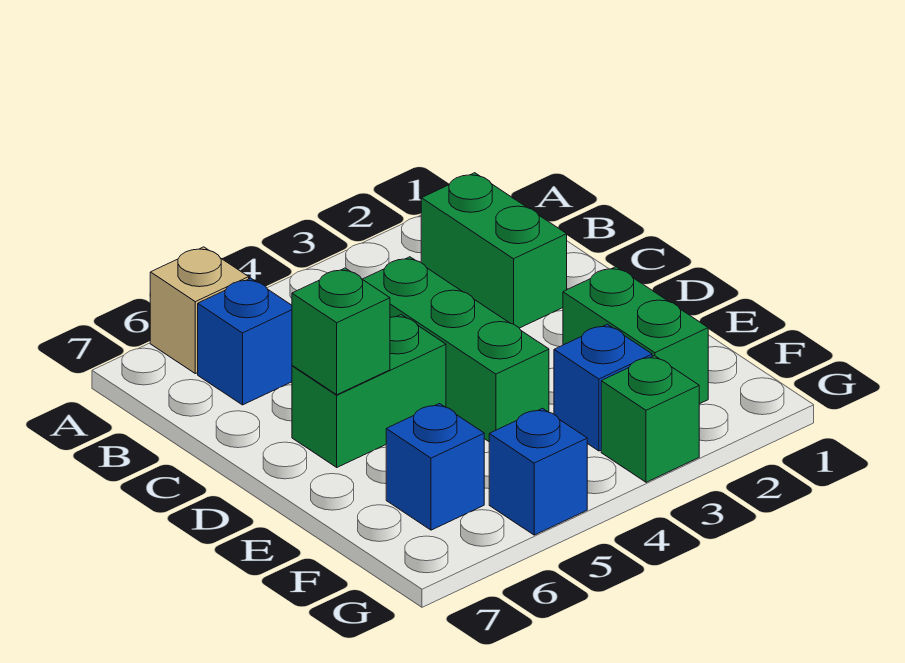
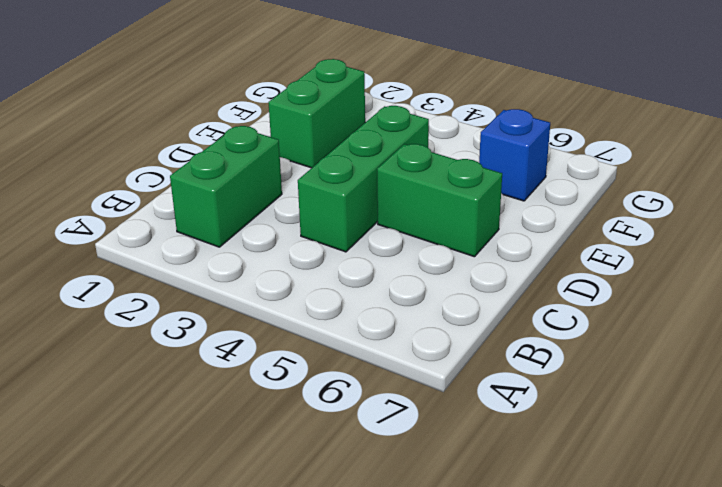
none -> tan 1x1 brick [150,247,249,374]
none -> blue 1x1 brick [198,278,292,405]

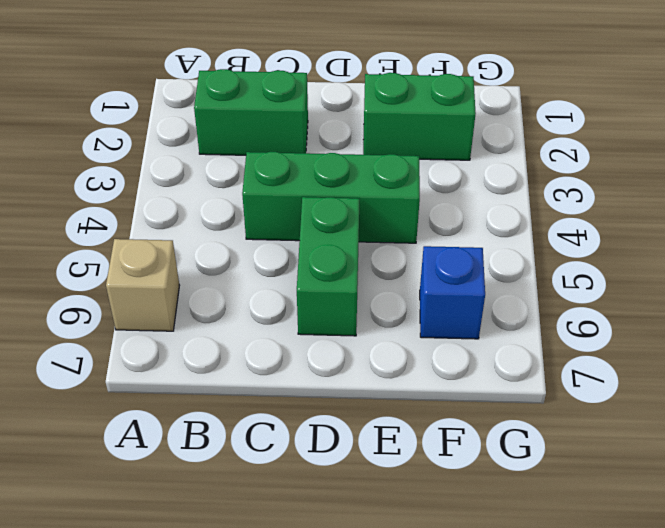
none -> blue 1x1 brick [198,278,292,405]
none -> blue 1x1 brick [554,324,652,451]

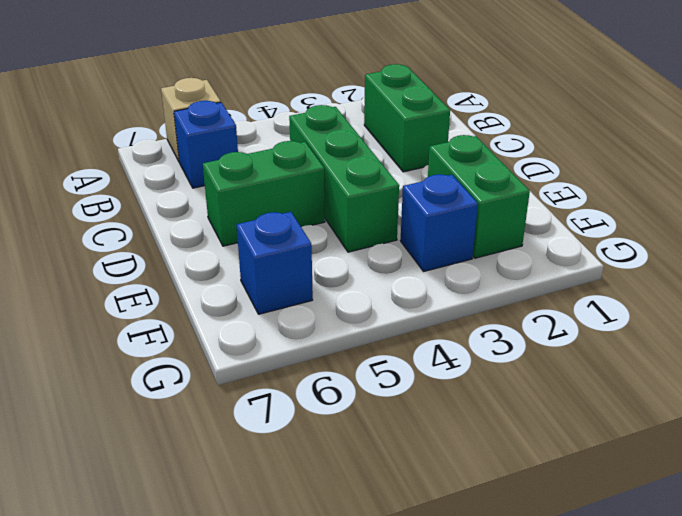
none -> green 1x1 brick [601,356,699,482]
none -> blue 1x1 brick [489,408,587,535]

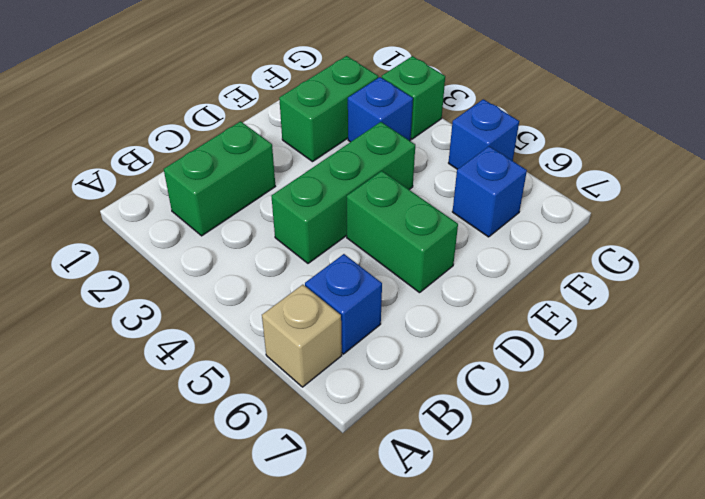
none -> green 1x1 brick [292,268,390,395]

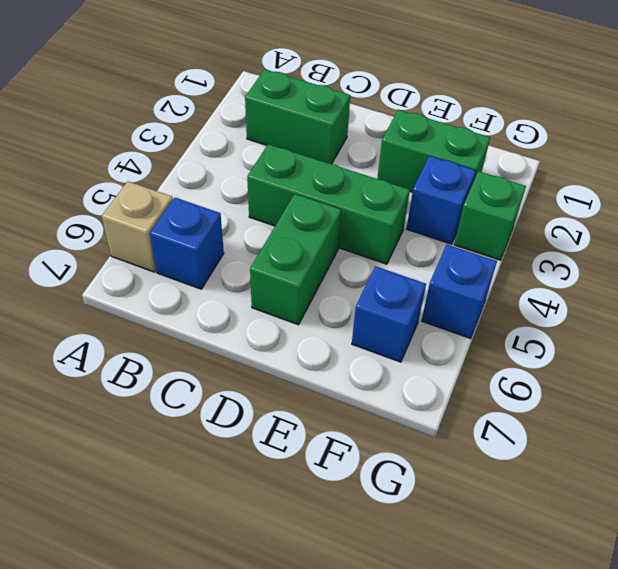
none -> green 1x1 brick [292,268,390,395]

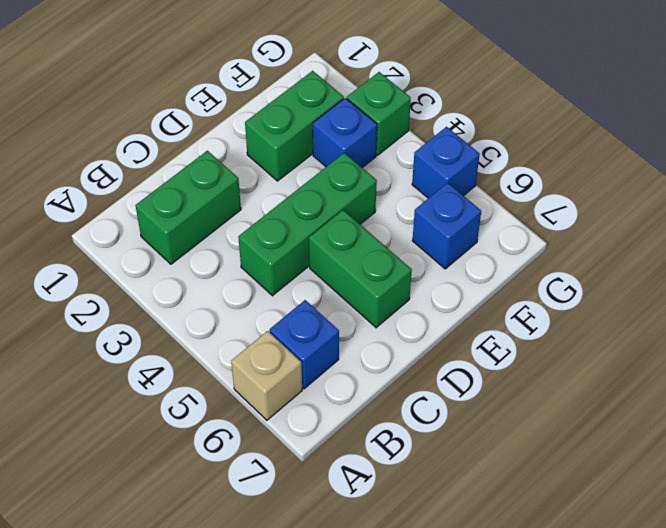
none -> green 1x1 brick [292,268,390,395]

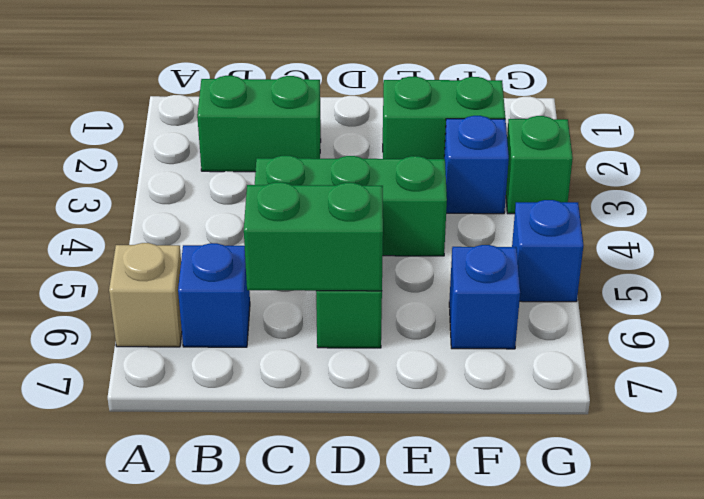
green 1x2 brick [244,182,383,291] -> green 1x1 brick [292,268,390,395]

